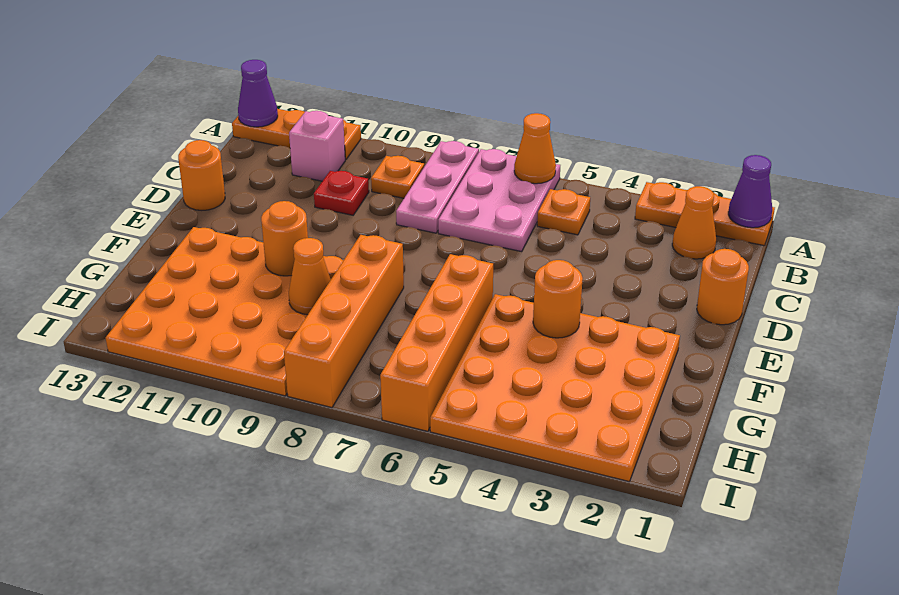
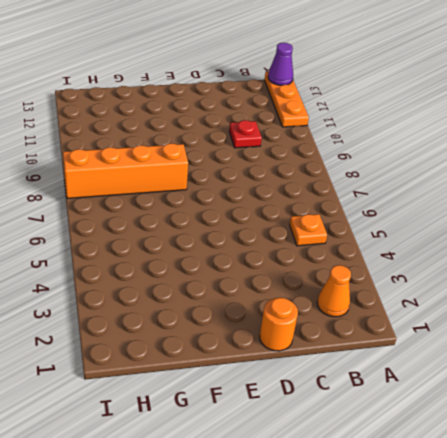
none -> orange 1x3 plate [635,182,775,246]
none -> pink 2x3 plate [438,149,560,252]
none -> pink 1x3 plate [396,141,479,233]

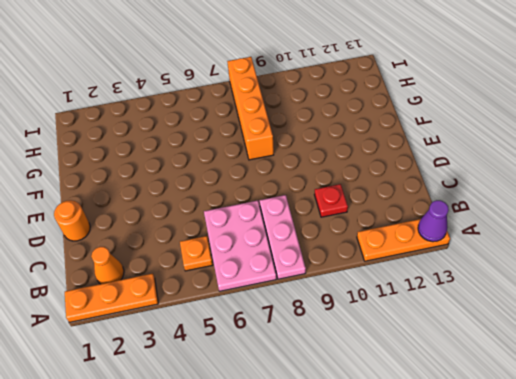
none -> orange 1x1 plate [371,156,424,198]
none -> pink 1x1 brick [289,111,345,181]
none -> orange 1x1 round brick [178,140,225,210]

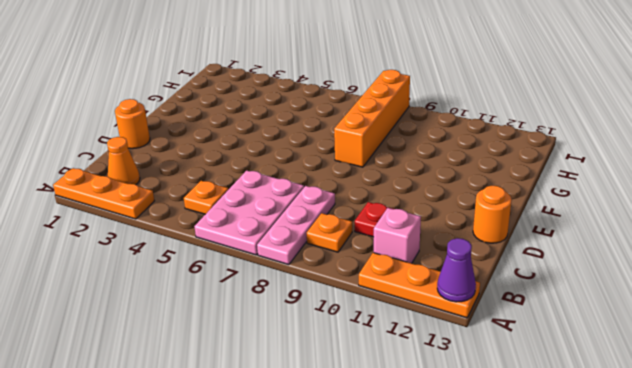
none -> orange 4x4 plate [430,294,680,482]
none -> orange 1x4 brick [380,254,493,431]
none -> orange 4x4 plate [106,227,343,396]

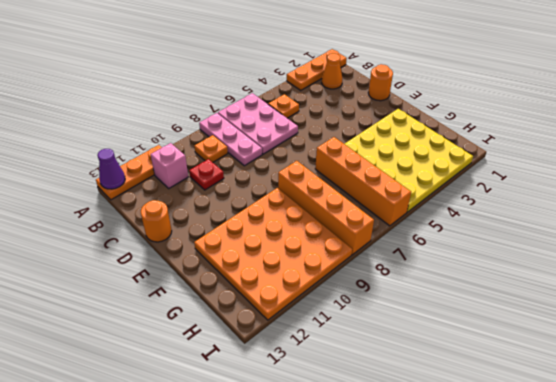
yellow 4x4 plate [345,109,473,212] -> orange 4x4 plate [430,294,680,482]
none -> purple 1x1 cone [728,155,772,228]
none -> orange 1x1 cone [514,113,556,184]
none -> orange 1x1 round brick [533,260,583,338]

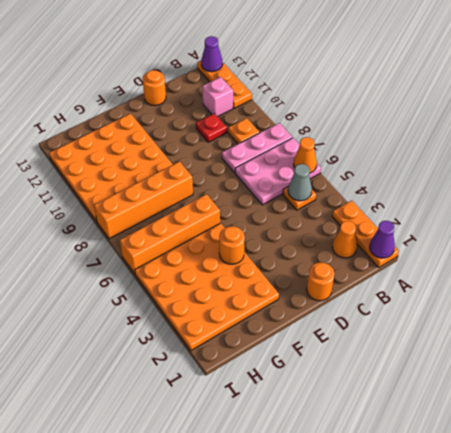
grey 1x1 cone [288,164,312,201] -> none
none -> orange 1x1 round brick [261,201,308,276]
none -> orange 1x1 cone [289,238,331,315]

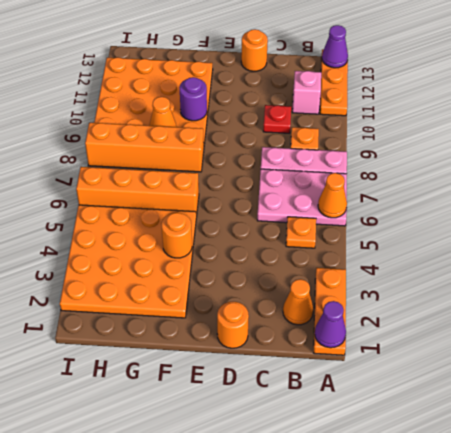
purple 1x1 round brick [179,77,207,121] -> orange 1x1 round brick [261,201,308,276]

